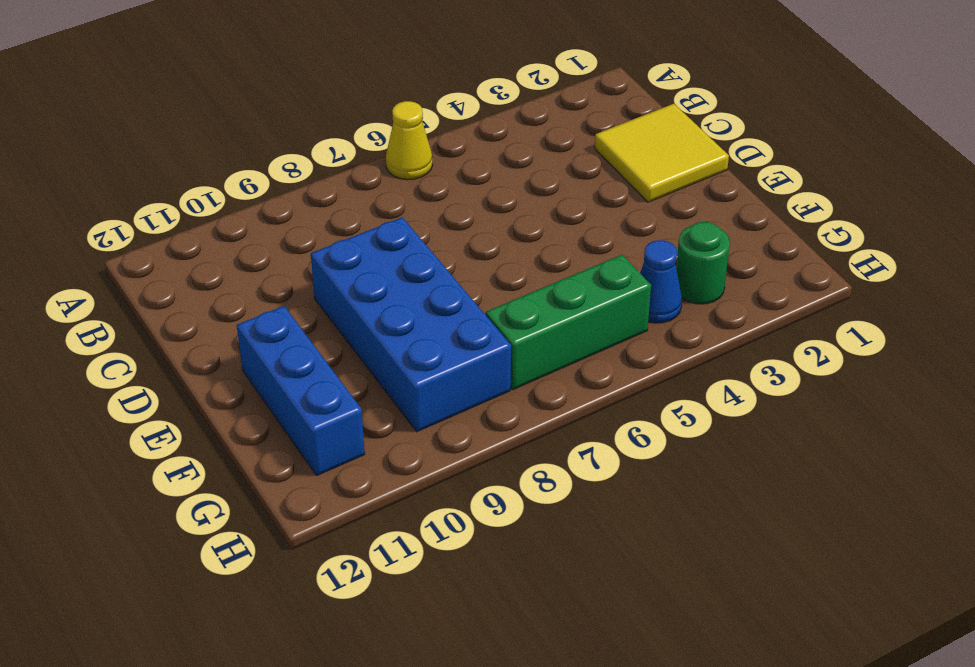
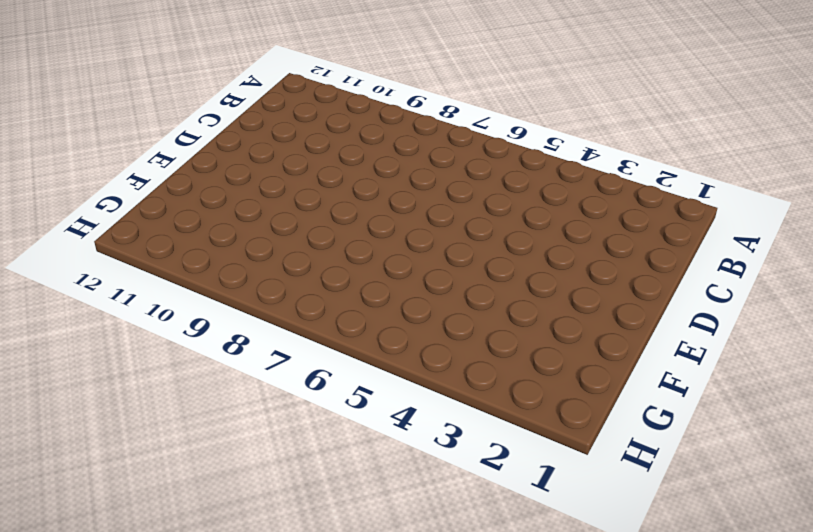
none -> yellow 1x1 cone [386,101,433,180]
none -> yellow 2x2 tile [595,104,729,202]

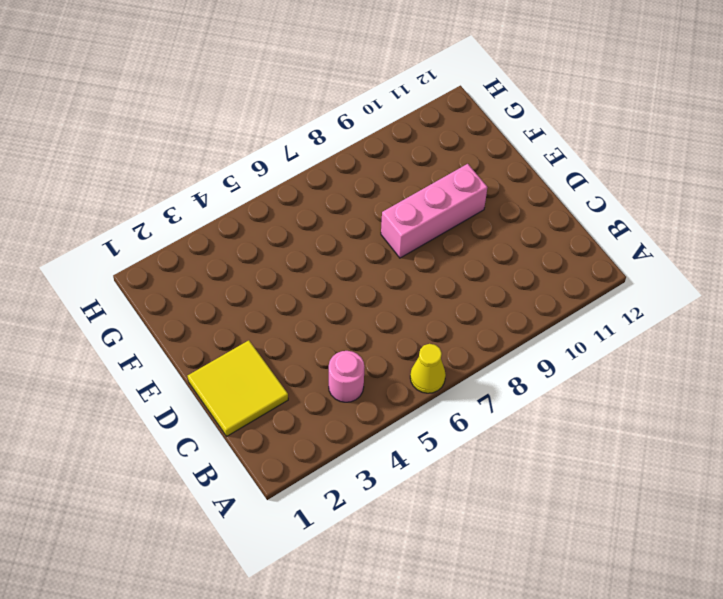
pink 1x1 round brick [329,351,364,402] -> none
pink 1x3 brick [381,164,488,258] -> blue 2x4 brick [311,217,511,432]
none -> blue 1x3 brick [237,306,365,475]
none -> green 1x1 round brick [676,222,730,304]

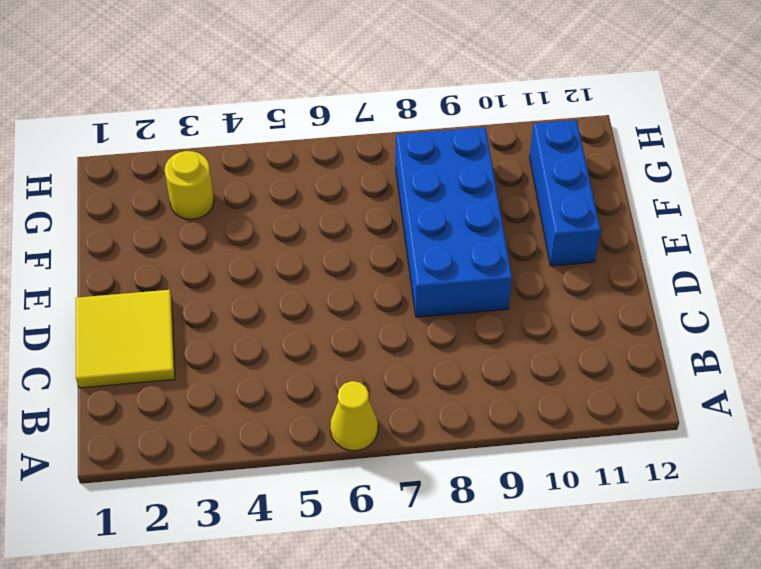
yellow 1x1 round brick [165,151,214,219] -> green 1x1 round brick [676,222,730,304]
none -> blue 1x1 cone [640,240,682,323]
none -> green 1x3 brick [486,255,651,390]

